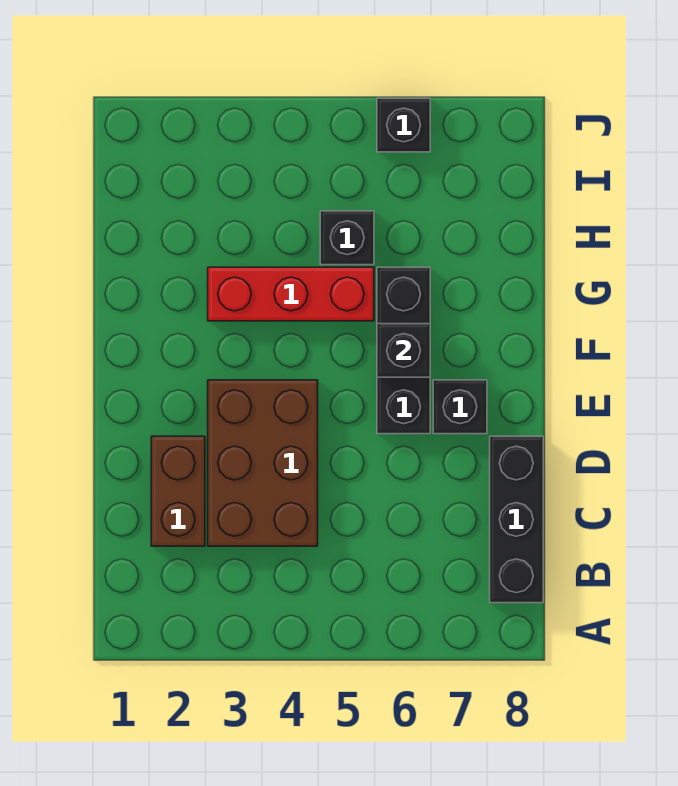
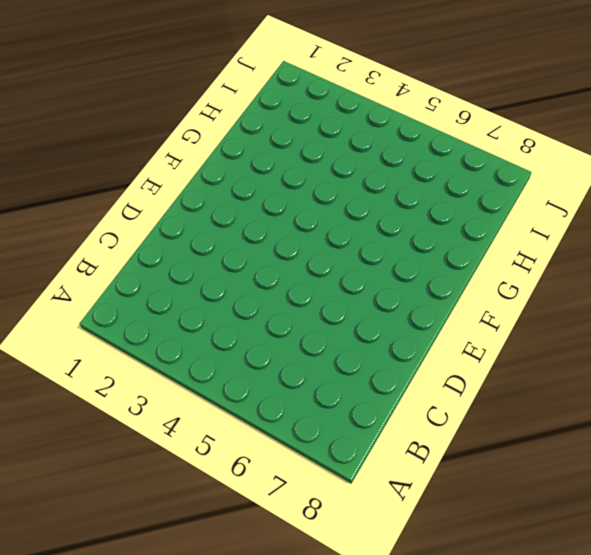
none -> black 1x3 brick [490,436,543,603]
none -> brown 1x2 brick [151,436,205,546]

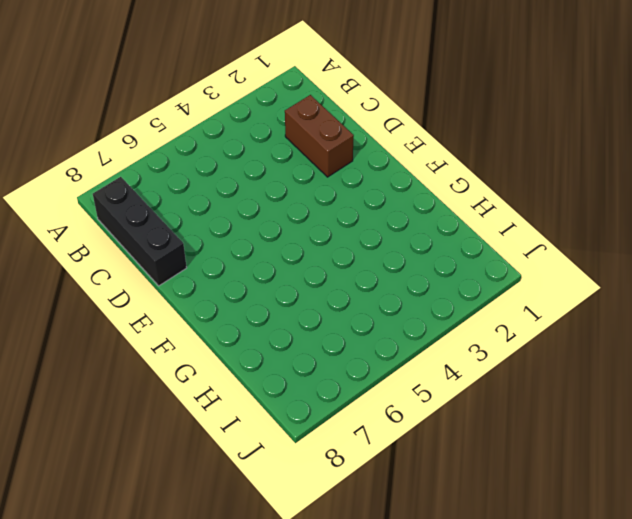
none -> brown 2x3 brick [208,380,318,546]
none -> black 1x3 brick [377,267,430,434]

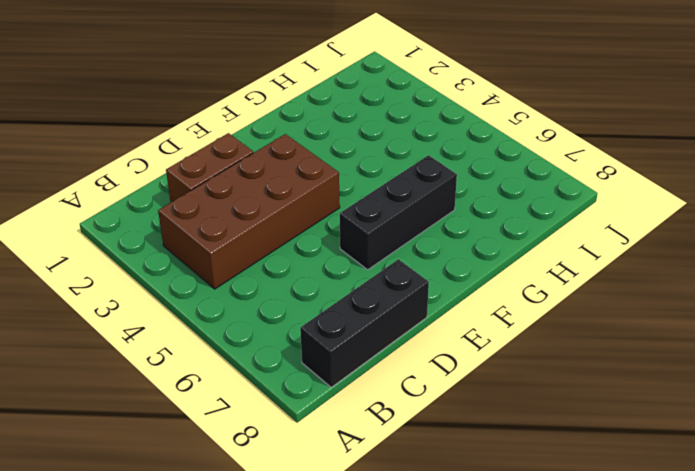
brown 2x4 brick [158,134,340,289] -> brown 2x3 brick [208,380,318,546]
none -> black 1x1 brick [433,380,487,434]
none -> red 1x3 brick [208,267,374,321]

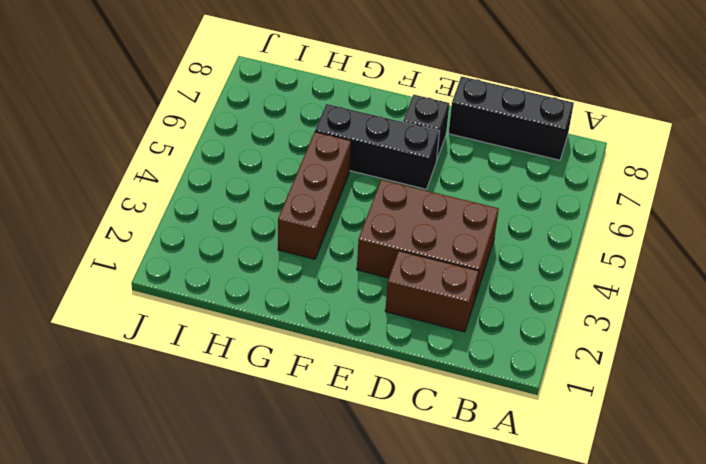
brown 1x3 brick [278,132,351,259] -> red 1x3 brick [208,267,374,321]
none -> black 1x1 brick [320,211,374,265]
none -> black 1x1 brick [377,98,430,152]

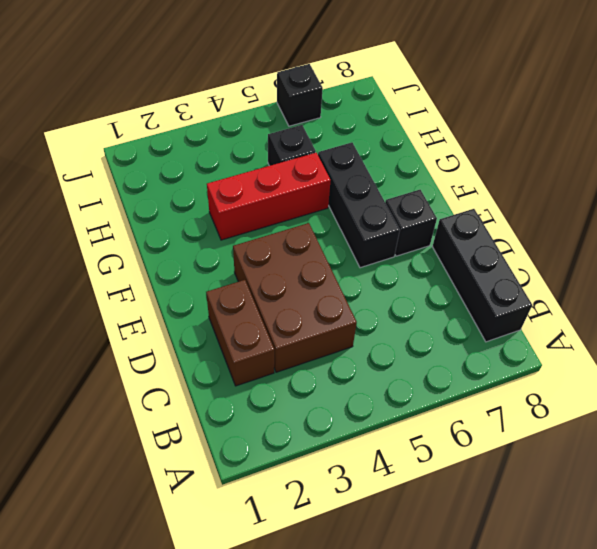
none -> black 1x1 brick [377,324,430,377]

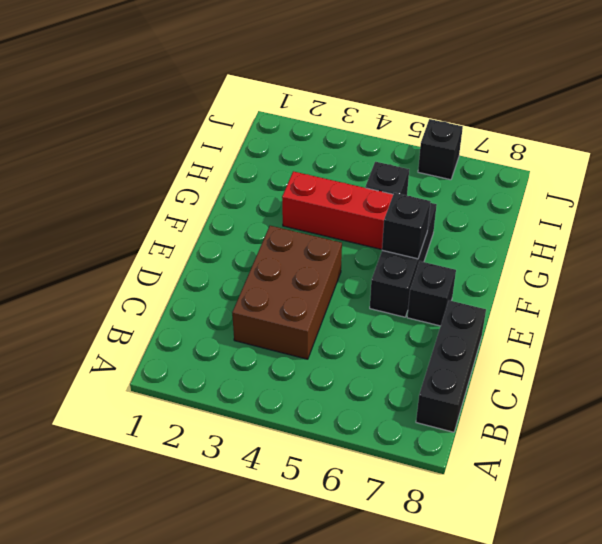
none -> brown 1x2 brick [151,436,205,546]

